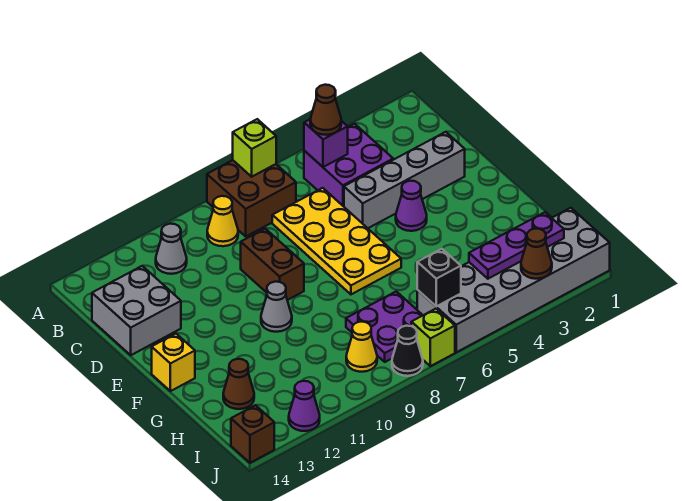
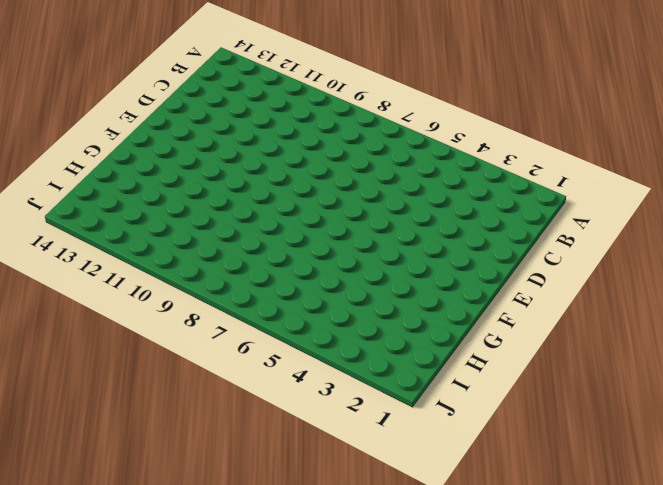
none -> brown 2x2 brick [207,160,296,236]
none -> purple 2x2 brick [304,124,393,206]
none -> yellow 1x1 cone [207,196,238,246]

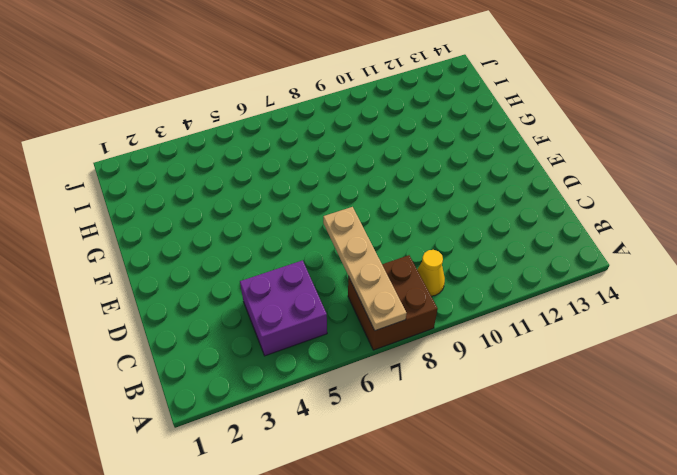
tan 1x4 plate [323,207,407,331] -> lime 1x1 brick [233,119,276,177]
none -> grey 1x1 cone [156,224,187,274]
none -> yellow 2x4 plate [272,188,401,294]
none -> grey 2x2 brick [92,266,181,355]

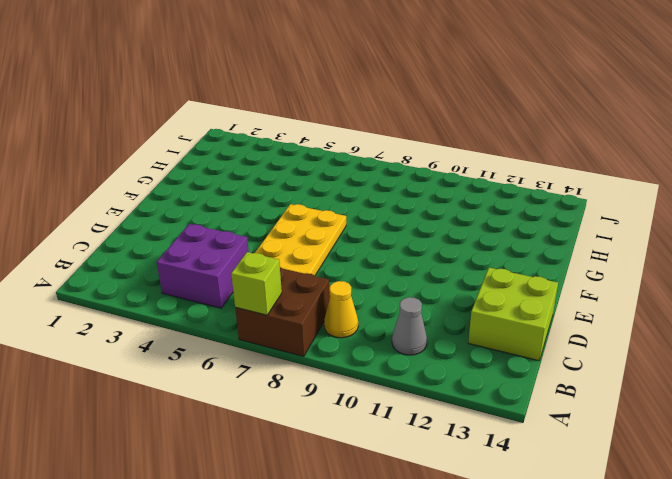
lime 2x2 brick [468,268,558,361] -> grey 2x2 brick [92,266,181,355]
none -> grey 1x4 brick [344,132,465,228]
none -> brown 1x2 brick [241,229,304,300]
none -> purple 1x1 cone [396,181,427,231]

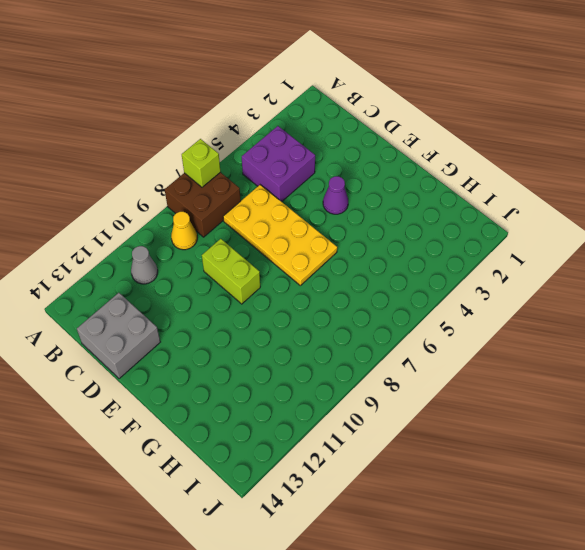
lime 1x2 brick [202,239,260,304] -> brown 1x2 brick [241,229,304,300]
none -> grey 1x4 brick [344,132,465,228]
none -> grey 1x1 cone [261,282,292,332]
none -> yellow 1x1 brick [152,334,195,391]

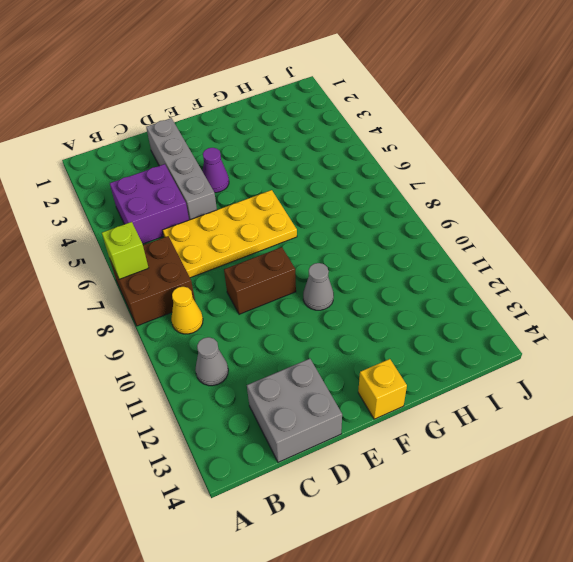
none -> purple 2x2 plate [346,291,423,362]
none -> brown 1x1 cone [223,359,254,409]
none -> grey 2x6 brick [417,208,610,352]

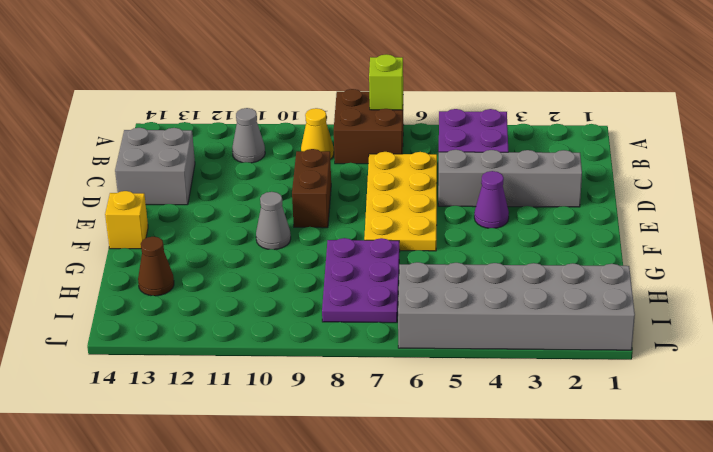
purple 2x3 plate [322,238,400,323] -> purple 2x2 plate [346,291,423,362]
none -> yellow 1x1 cone [346,322,377,372]
none -> lime 1x1 brick [411,309,455,366]
none -> black 1x1 cone [392,326,423,376]

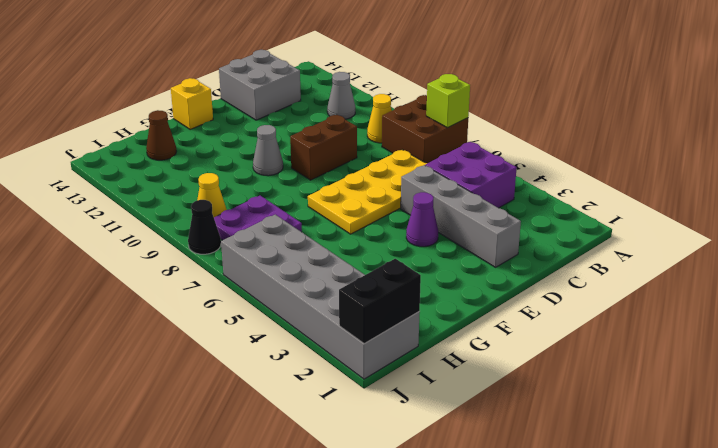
black 1x2 brick [339,259,421,344] -> none
none -> lime 1x1 brick [411,309,455,366]
none -> purple 1x1 cone [289,381,320,431]
none -> brown 1x1 brick [231,405,274,463]

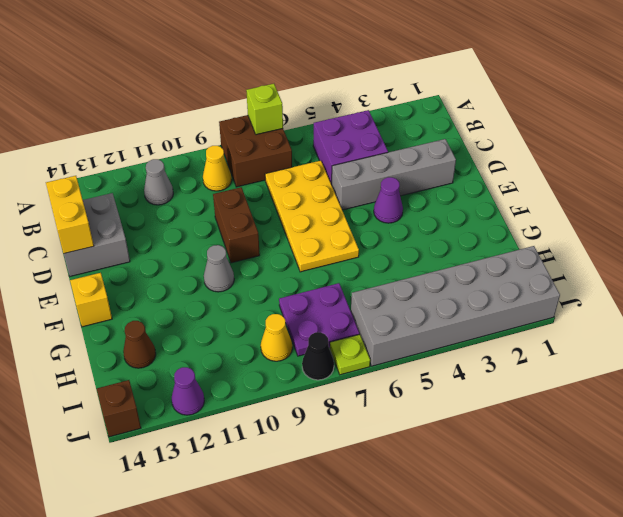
yellow 1x2 brick [46,176,94,254] -> none
lime 1x1 plate [330,334,370,375] -> lime 1x1 brick [411,309,455,366]
none -> purple 1x1 brick [304,120,348,167]
none -> purple 1x3 plate [469,212,564,279]
none -> black 1x1 brick [417,249,461,306]

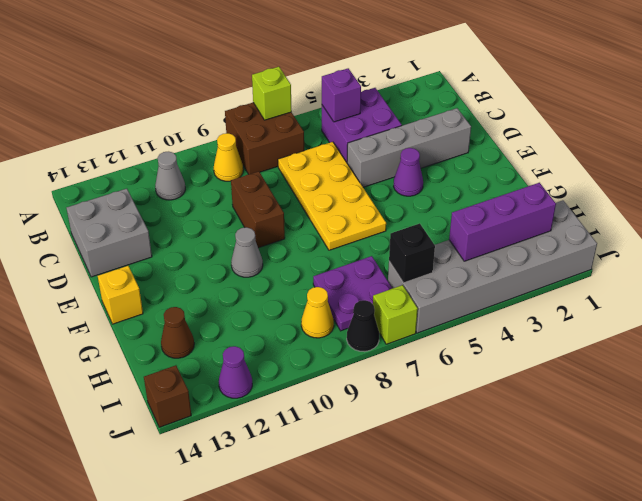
purple 1x3 brick [449,183,556,261] -> purple 1x3 plate [469,212,564,279]
none -> brown 1x1 cone [521,229,552,279]
none -> brown 1x1 cone [310,85,341,135]

